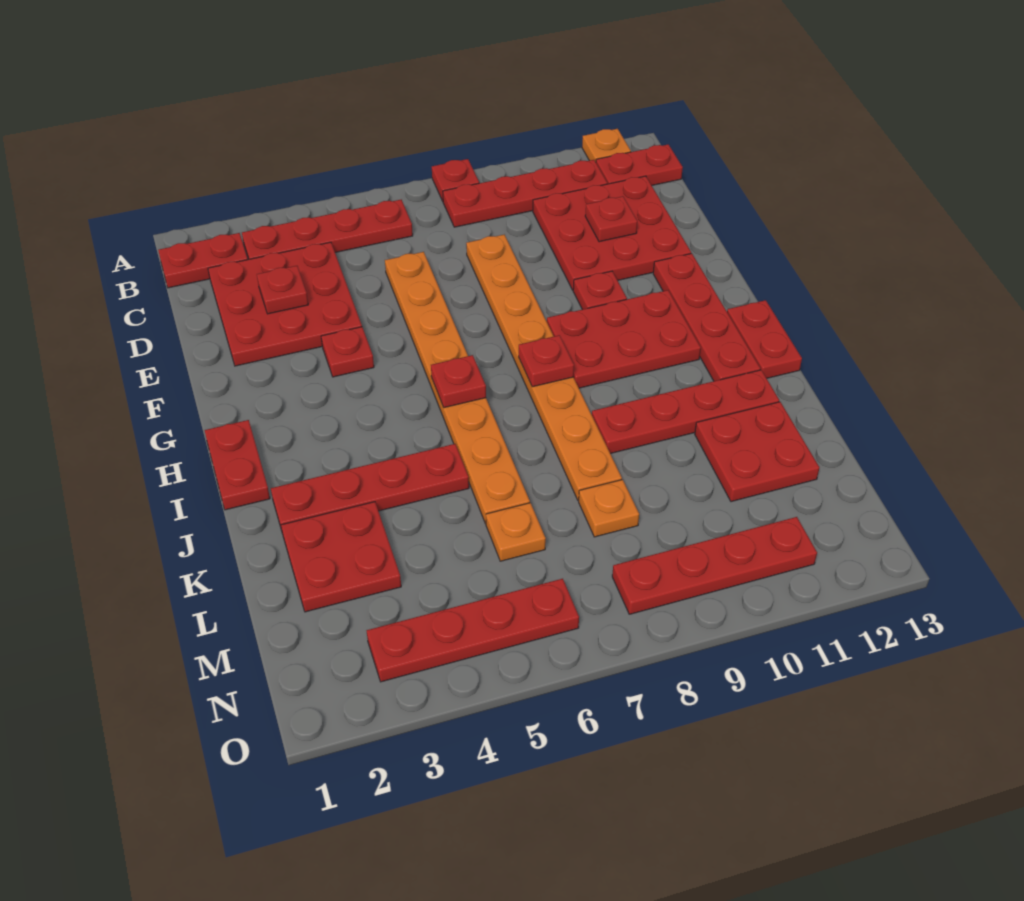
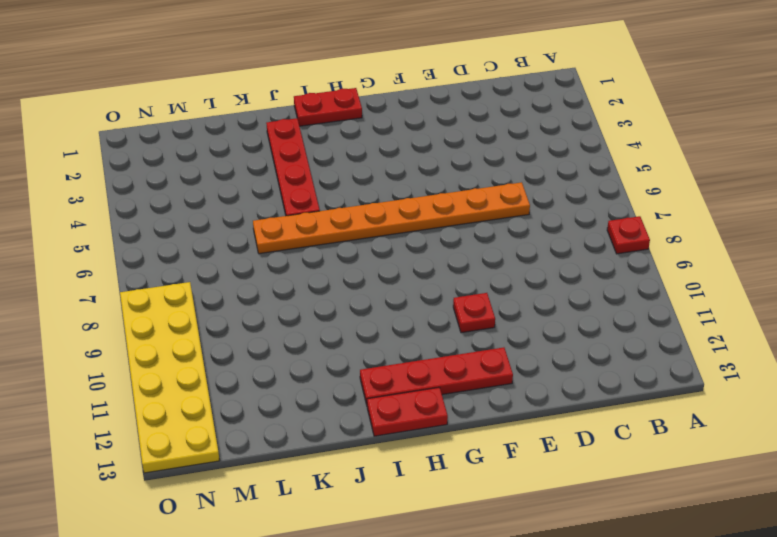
yellow 2x6 plate [120,282,220,473] -> red 1x4 plate [612,517,817,614]
none -> orange 1x1 plate [582,129,631,162]
none -> red 1x2 plate [158,233,248,288]
none -> red 1x4 plate [242,200,413,259]

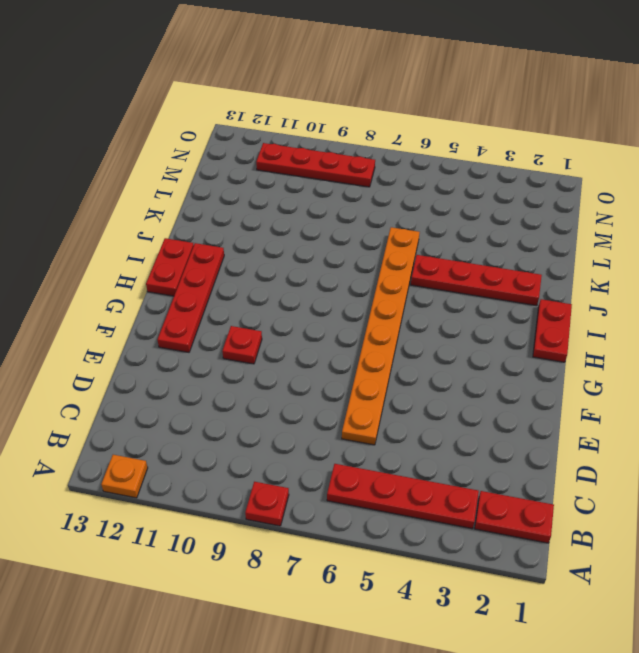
none -> red 1x4 plate [443,160,607,227]
none -> red 1x2 plate [596,144,683,185]
none -> red 3x3 plate [208,242,362,366]

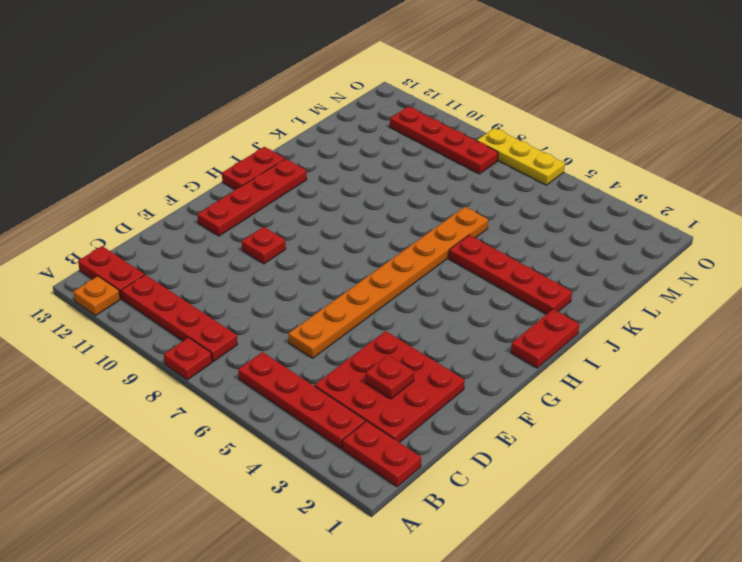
yellow 1x3 plate [477,128,565,185] -> none
none -> red 3x3 plate [533,176,691,290]
none -> orange 1x8 plate [466,235,622,500]
none -> red 1x1 plate [321,327,374,377]

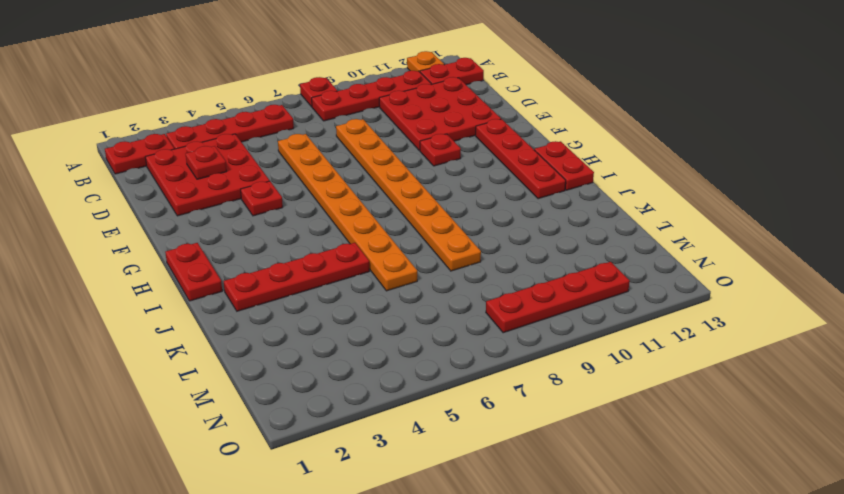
none -> red 2x3 plate [547,290,701,388]
none -> red 1x4 plate [592,370,779,454]
none -> red 2x2 plate [281,502,401,612]

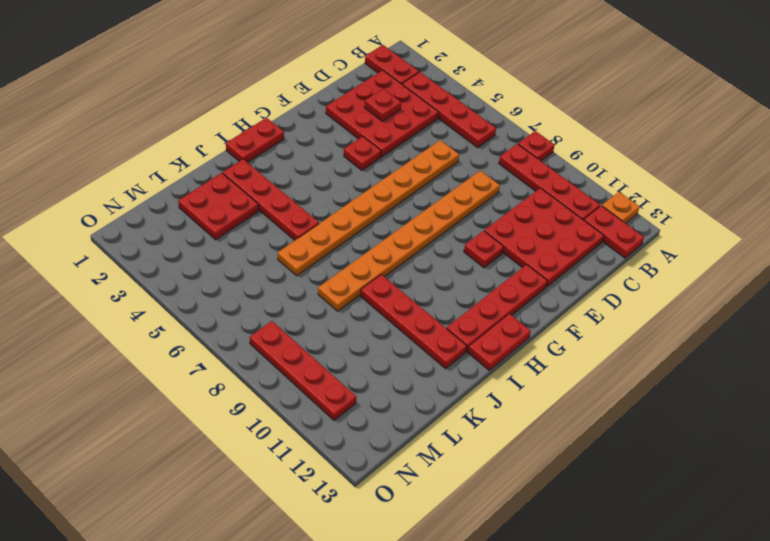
none -> red 2x3 plate [547,290,701,388]
none -> red 2x2 plate [695,402,819,502]
none -> orange 1x1 plate [486,503,546,561]

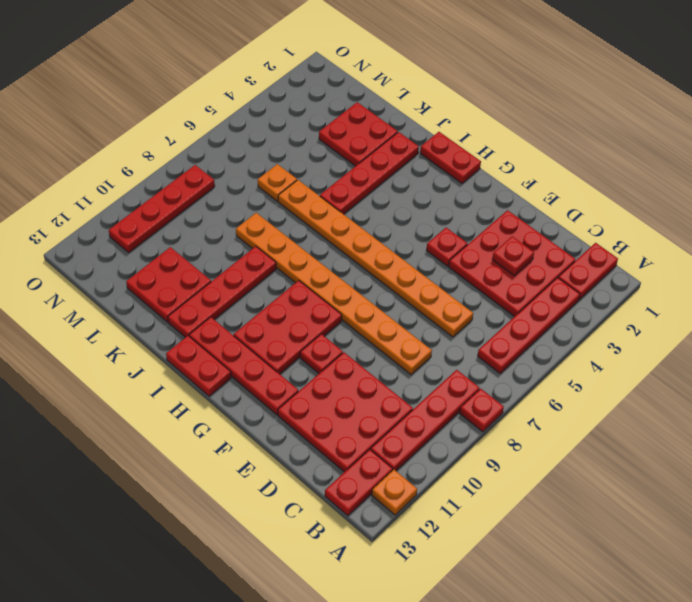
none -> orange 1x1 plate [579,480,639,537]
none -> red 1x4 plate [366,579,579,682]
none -> red 1x1 plate [585,196,637,242]

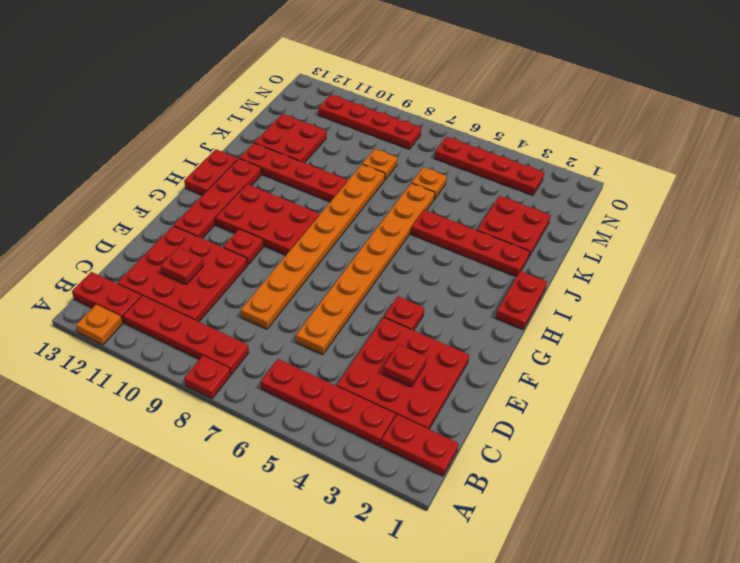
none -> red 1x1 plate [431,355,486,408]
none -> red 1x1 plate [519,335,574,387]

